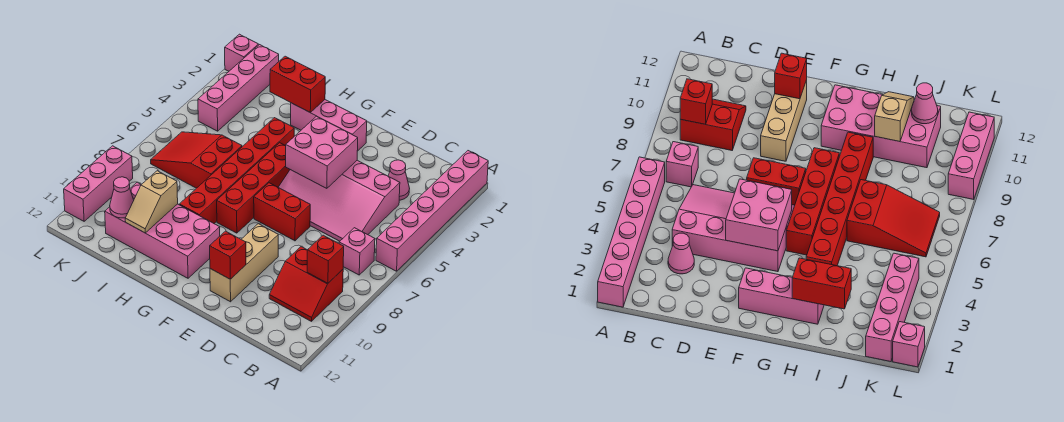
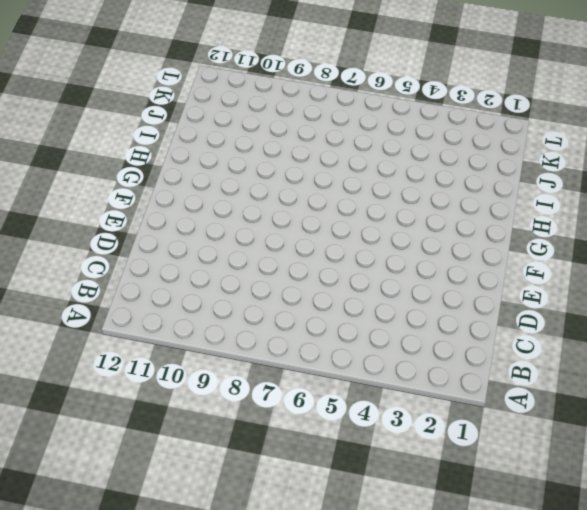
none -> pink 1x6 brick [376,151,488,271]
none -> pink 1x1 brick [339,228,375,275]
none -> red 2x2 slope [269,247,343,321]

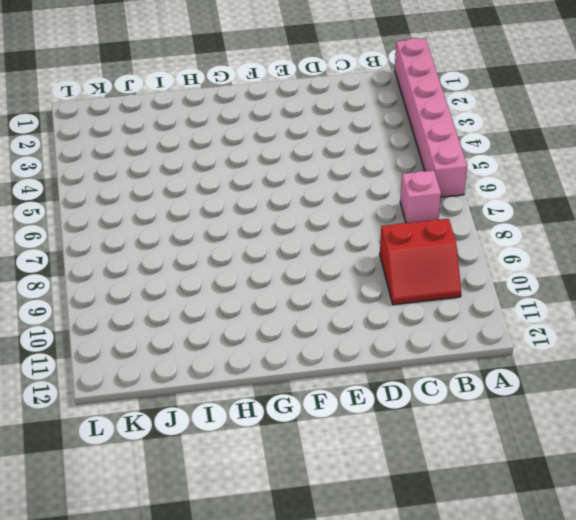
none -> pink 1x1 cone [388,160,410,200]
none -> pink 3x4 slope [278,160,400,241]
none -> red 1x2 brick [254,183,310,241]

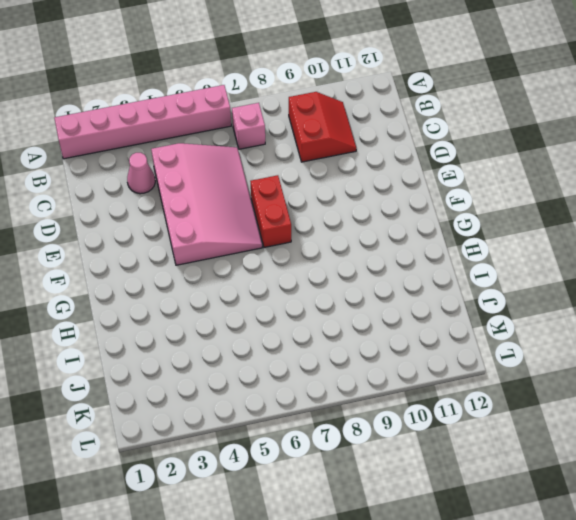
none -> tan 1x3 brick [210,224,278,302]
none -> pink 1x3 brick [291,100,367,151]
none -> red 1x4 brick [217,143,290,233]

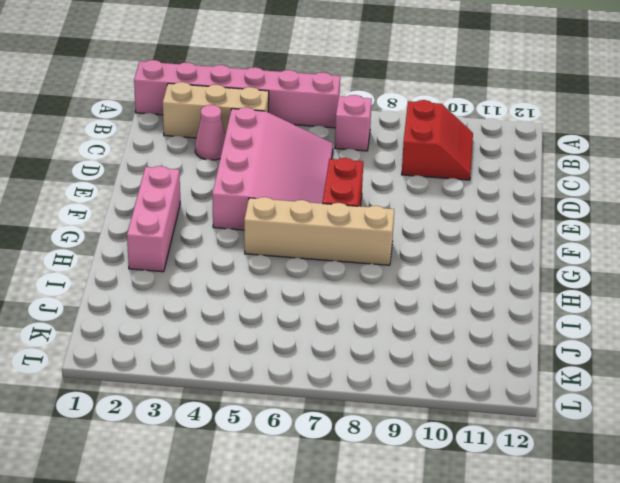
tan 1x3 brick [163,82,269,138] -> tan 1x3 brick moved to [210,224,278,302]
tan 1x4 brick [244,197,394,265] -> red 1x4 brick [217,143,290,233]
none -> pink 2x4 brick [105,182,220,278]
none -> red 1x6 brick [179,118,294,223]
none -> red 2x3 slope [151,132,242,188]

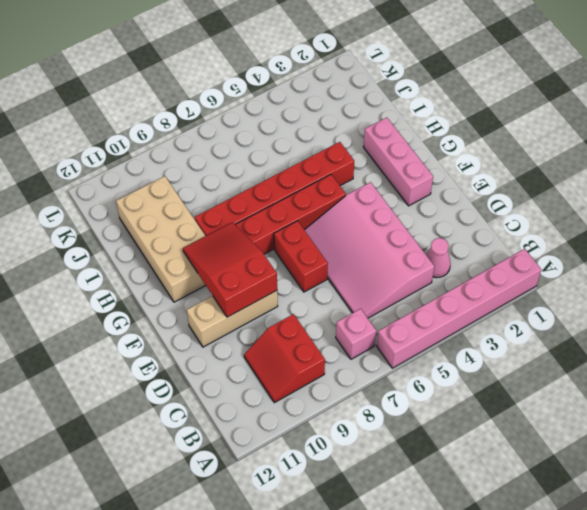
red 2x3 slope [183,222,277,317] -> red 2x3 slope moved to [151,132,242,188]
tan 2x4 brick [116,176,206,302] -> pink 2x4 brick [105,182,220,278]
none -> pink 1x4 brick [198,45,279,131]
none -> pink 1x1 brick [225,34,258,71]
none -> pink 1x3 brick [64,146,133,221]

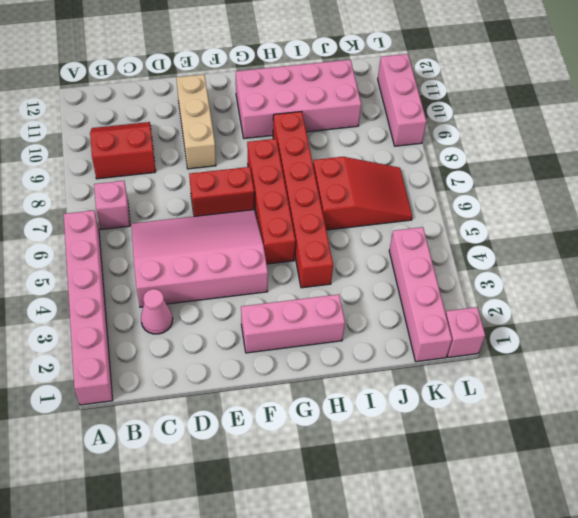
none -> red 1x1 brick [307,235,344,283]
none -> pink 2x2 brick [286,116,358,188]
none -> red 1x1 brick [210,231,246,279]

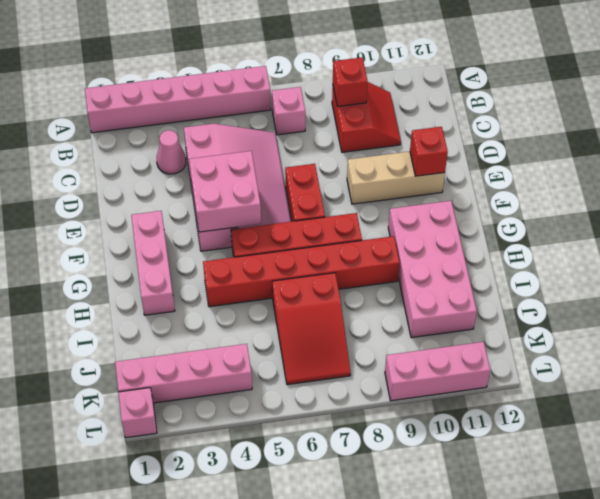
none -> red 1x2 brick [270,56,325,113]
none -> tan 1x2 slope [125,171,178,233]
none -> pink 1x1 cone [110,177,134,218]

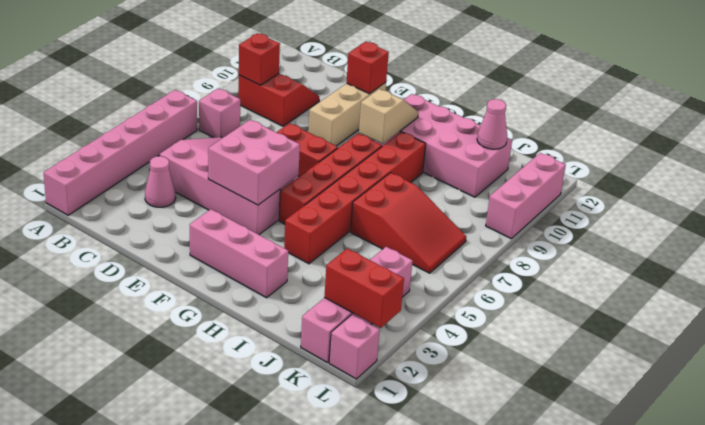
tan 1x2 slope [359,89,419,144] -> tan 1x2 slope moved to [125,171,178,233]
red 1x2 brick [324,248,404,328] -> red 1x2 brick moved to [270,56,325,113]

